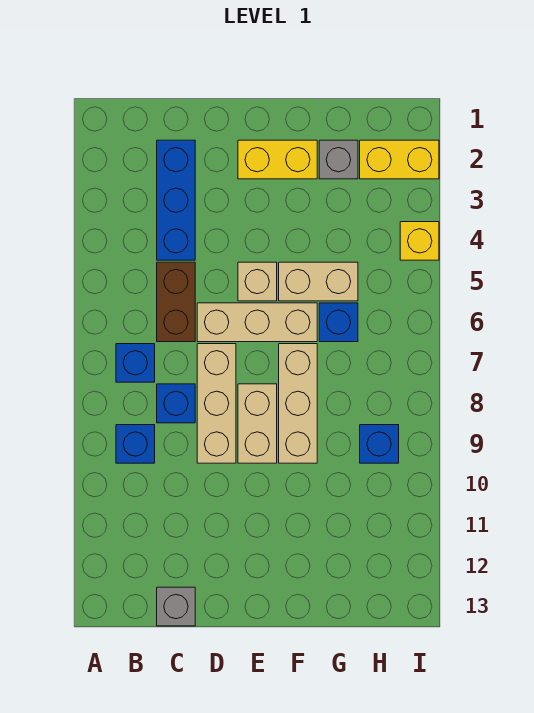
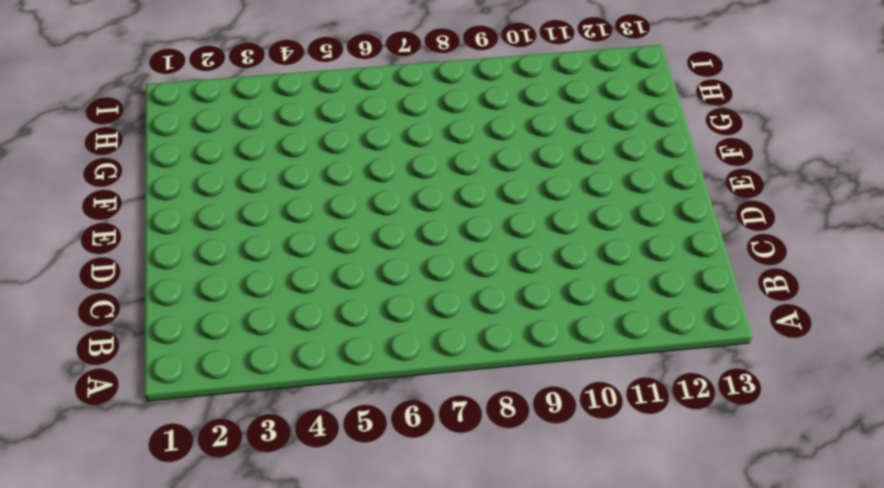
none -> blue 1x1 brick [116,344,155,382]
none -> blue 1x1 brick [116,425,155,463]
none -> blue 1x3 brick [157,140,195,260]

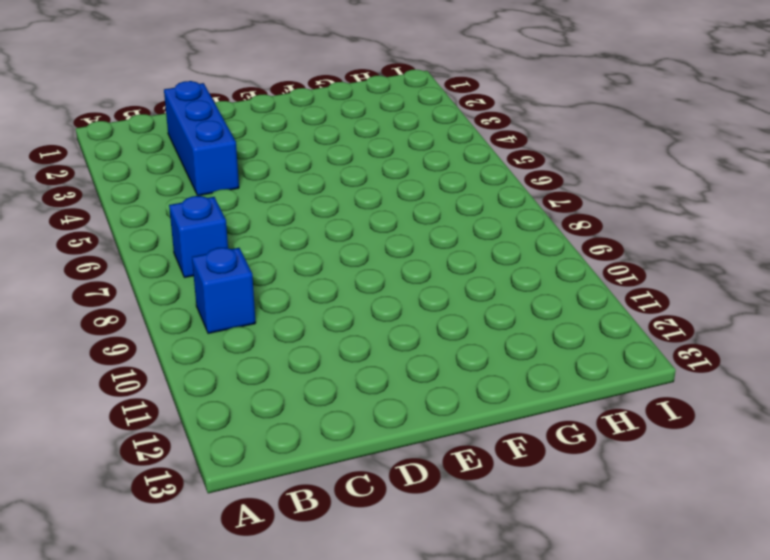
none -> brown 1x2 brick [157,262,195,342]
none -> blue 1x1 brick [157,384,195,423]
none -> grey 1x1 brick [157,587,195,626]

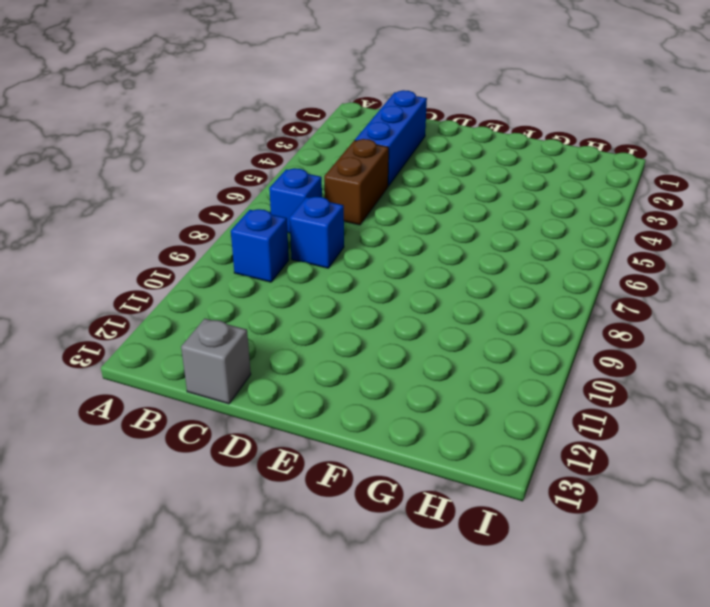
none -> tan 1x3 brick [197,303,317,342]
none -> tan 1x3 brick [197,344,236,463]
none -> yellow 1x2 brick [238,140,317,179]

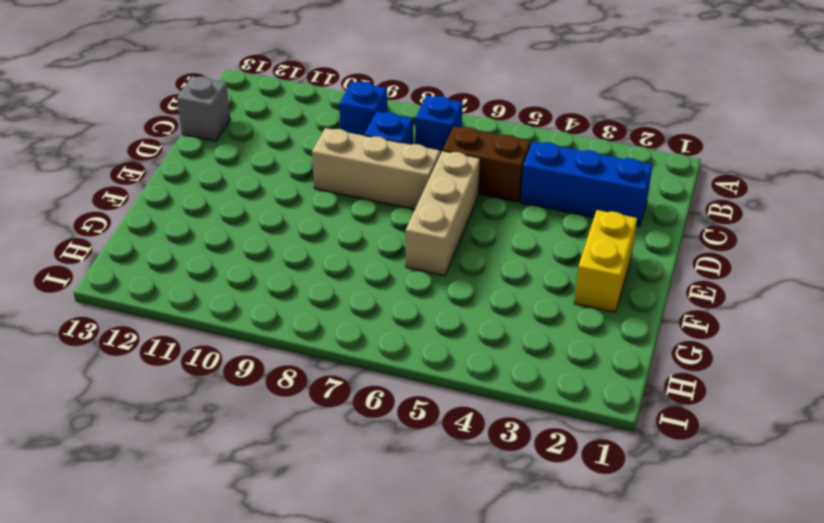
none -> tan 1x1 brick [238,262,277,301]
none -> tan 1x2 brick [238,384,277,463]
none -> tan 1x2 brick [279,262,358,301]

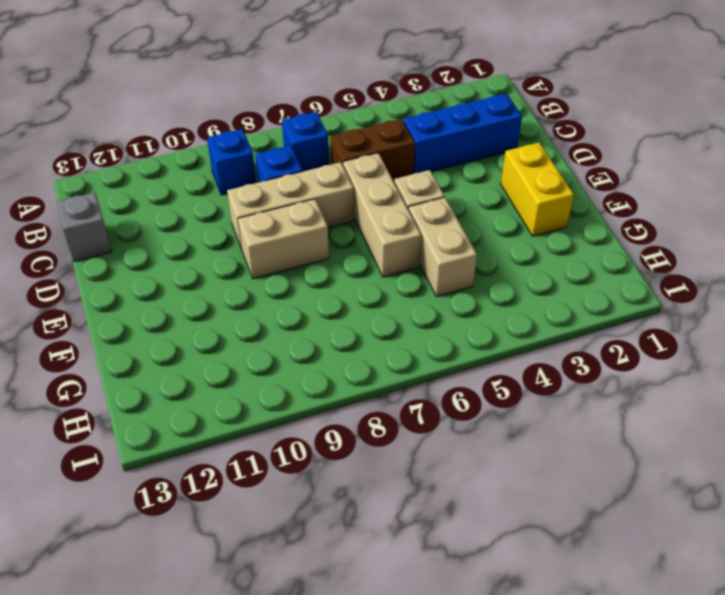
none -> tan 1x3 brick [279,344,317,463]
none -> grey 1x1 brick [319,140,358,179]
none -> blue 1x1 brick [319,303,358,342]

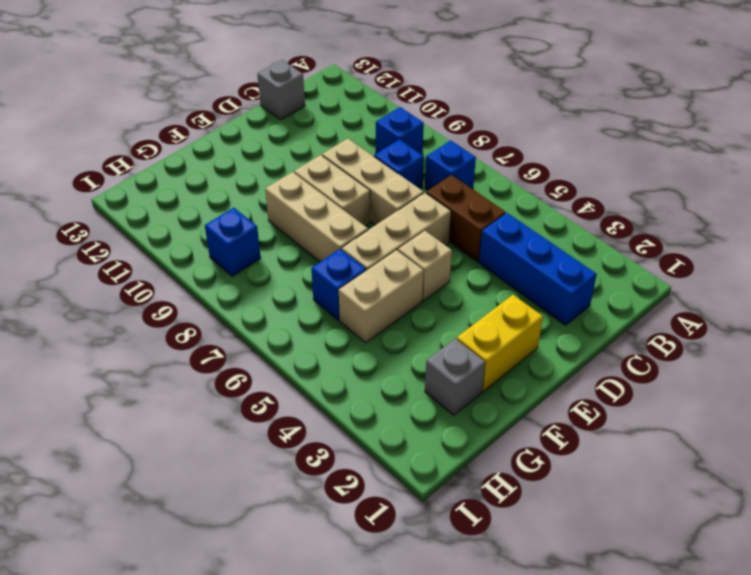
none -> yellow 1x2 brick [360,140,439,179]
none -> yellow 1x1 brick [400,222,439,260]

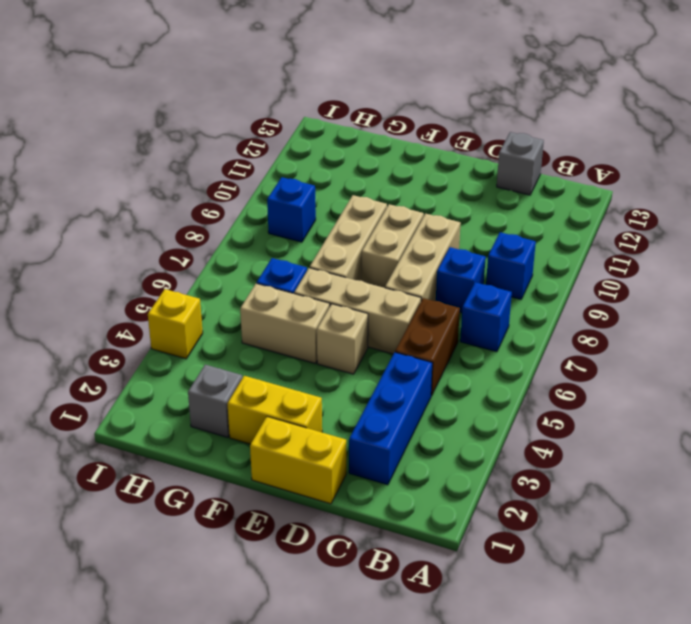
yellow 1x2 brick [250,417,346,504] -> yellow 1x2 brick moved to [360,140,439,179]

